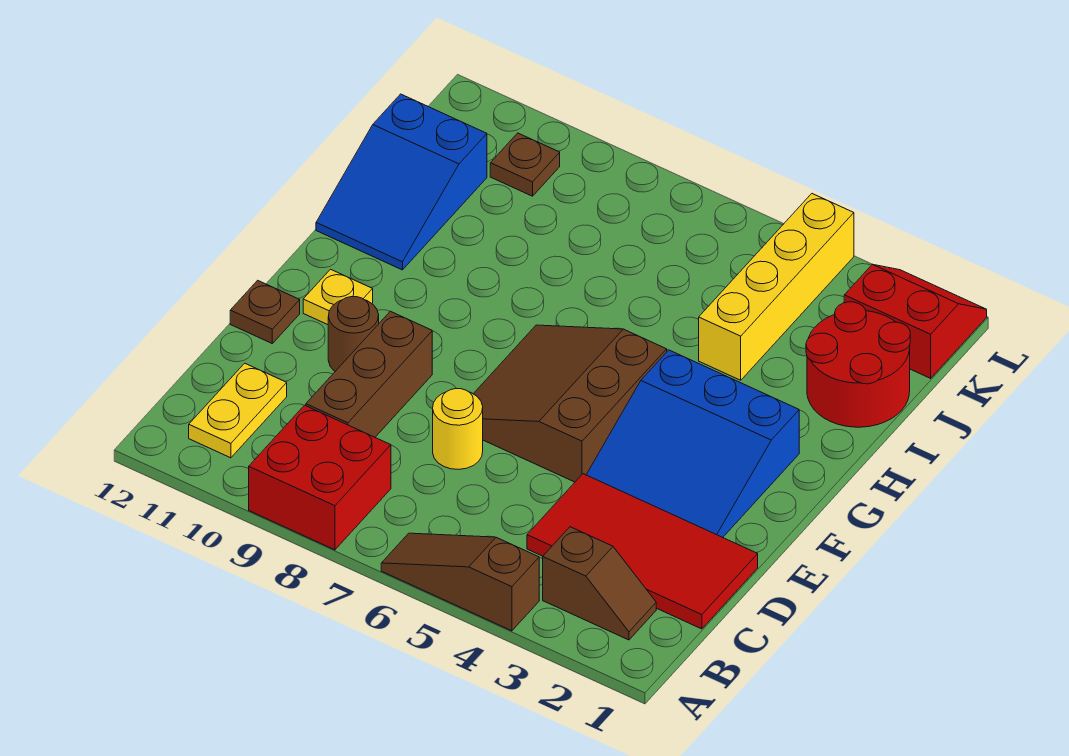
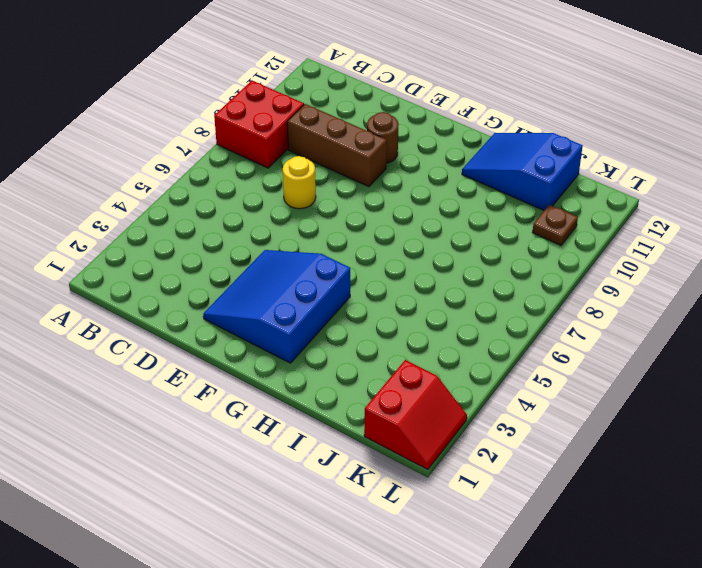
none -> brown 1x3 slope [381,533,539,631]
none -> brown 1x2 slope [543,527,656,640]
none -> yellow 1x2 plate [189,363,287,458]

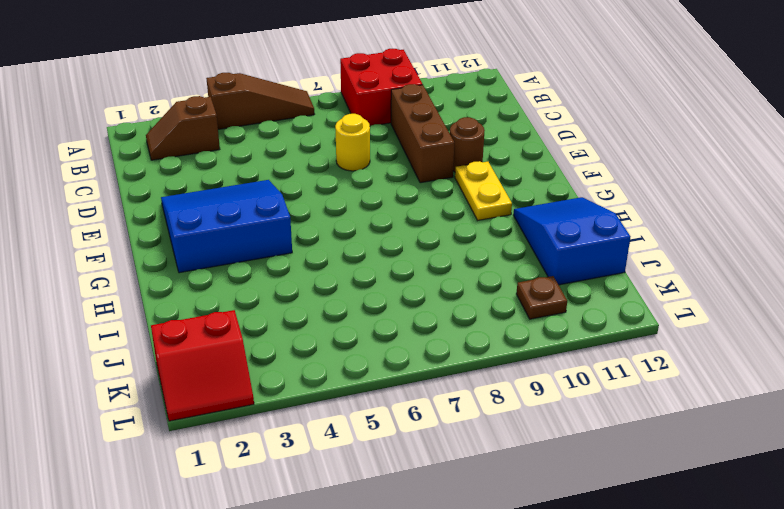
yellow 1x2 plate [455,161,512,220] -> yellow 1x2 plate moved to [189,363,287,458]
none -> red 2x4 tile [527,474,758,629]
none -> brown 3x3 slope [474,325,667,482]
none -> brown 1x1 plate [230,280,300,343]

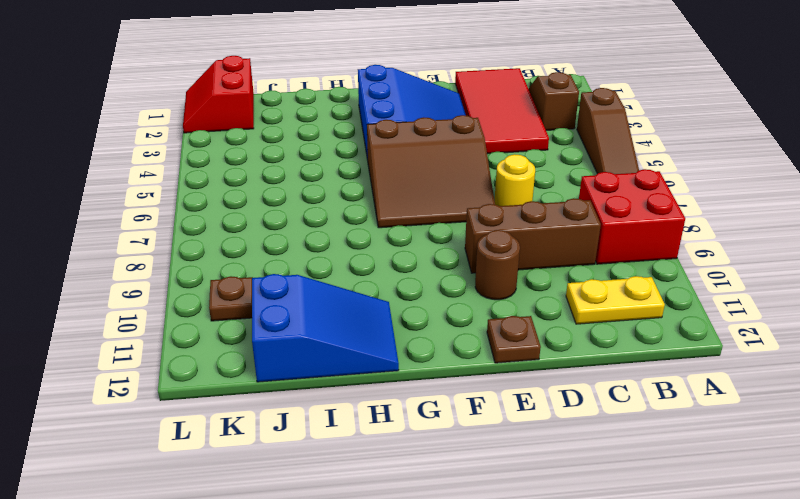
none -> yellow 1x1 plate [303,269,373,325]
none -> red 2x2 round brick [806,302,910,427]
none -> yellow 1x4 brick [699,194,854,380]

